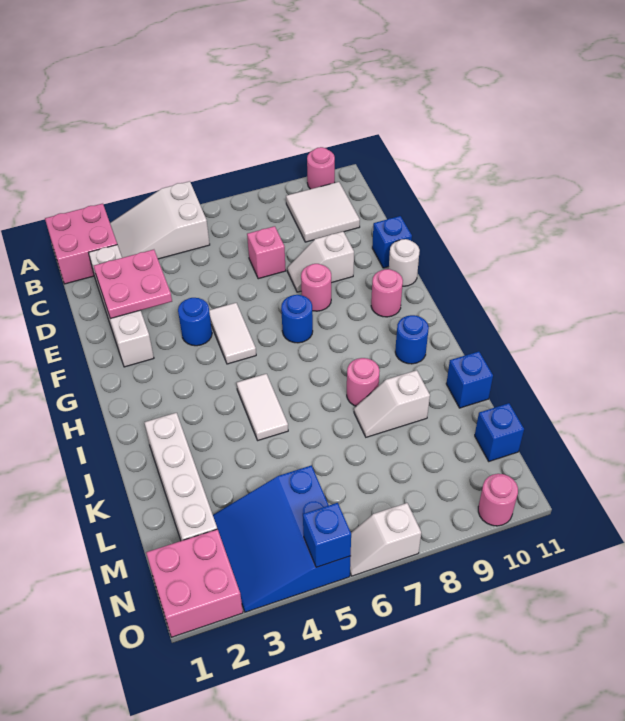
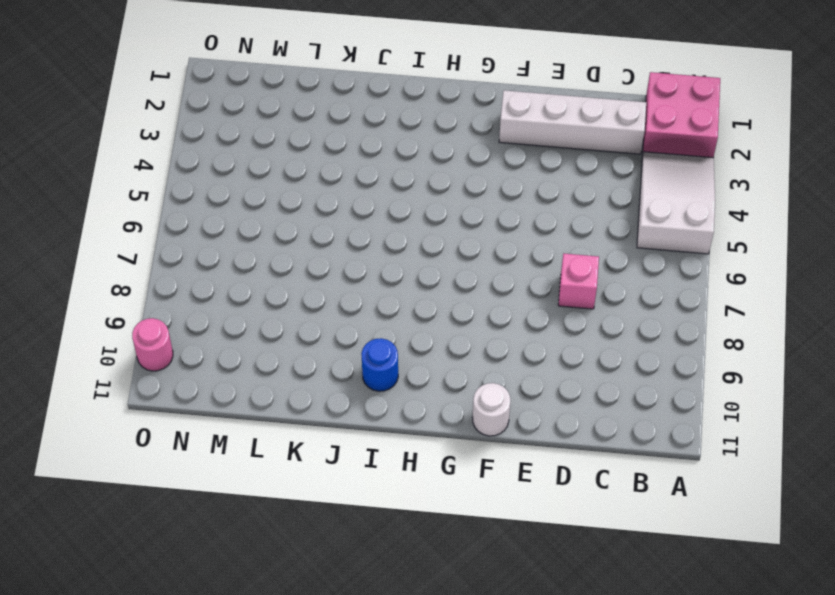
none -> pink 1x1 round brick [307,147,335,189]
none -> white 2x2 tile [286,182,360,242]
none -> white 1x2 slope [287,231,354,292]

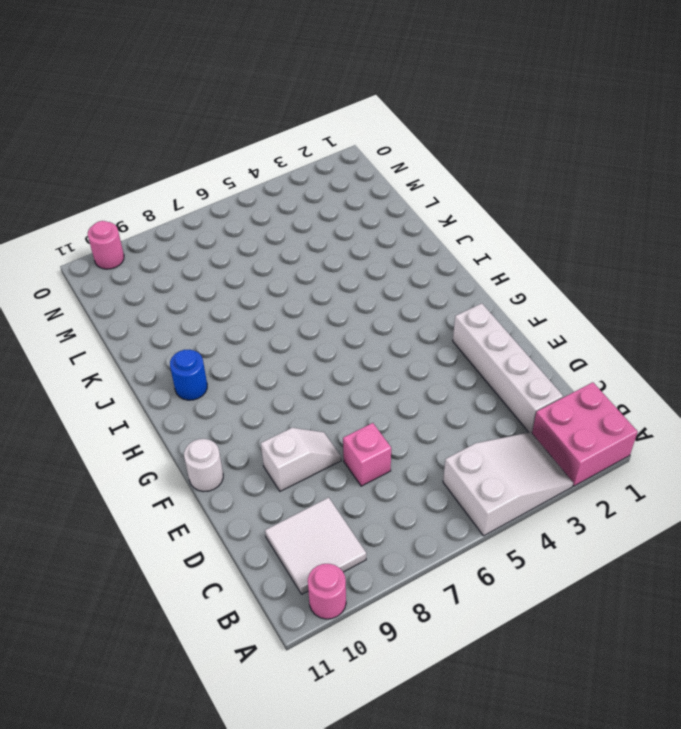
none -> blue 1x1 brick [372,216,412,268]
none -> blue 1x1 round brick [178,298,212,346]
none -> white 1x2 tile [209,303,256,364]

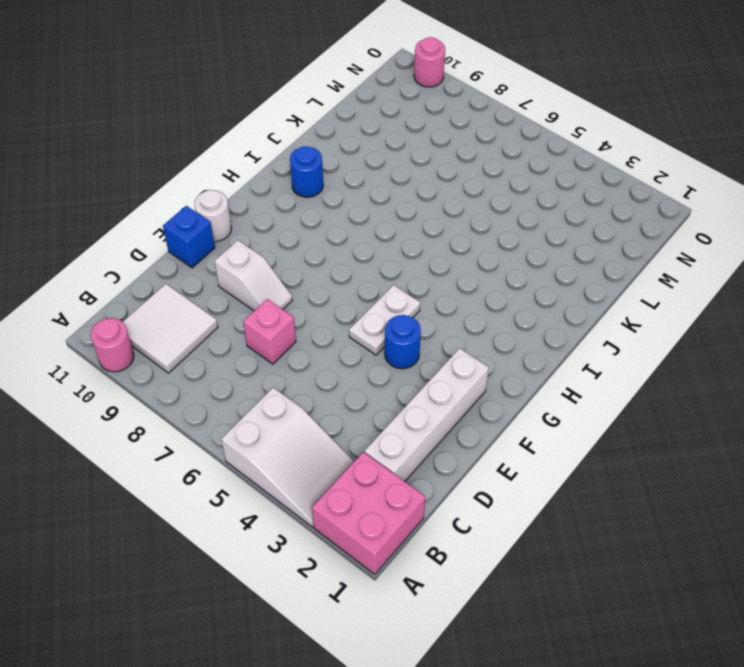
white 1x2 plate [349,285,420,355] -> white 1x2 tile [209,303,256,364]
none -> pink 1x1 round brick [301,264,331,311]
none -> blue 1x1 round brick [281,295,313,343]
none -> pink 1x1 round brick [371,269,403,317]

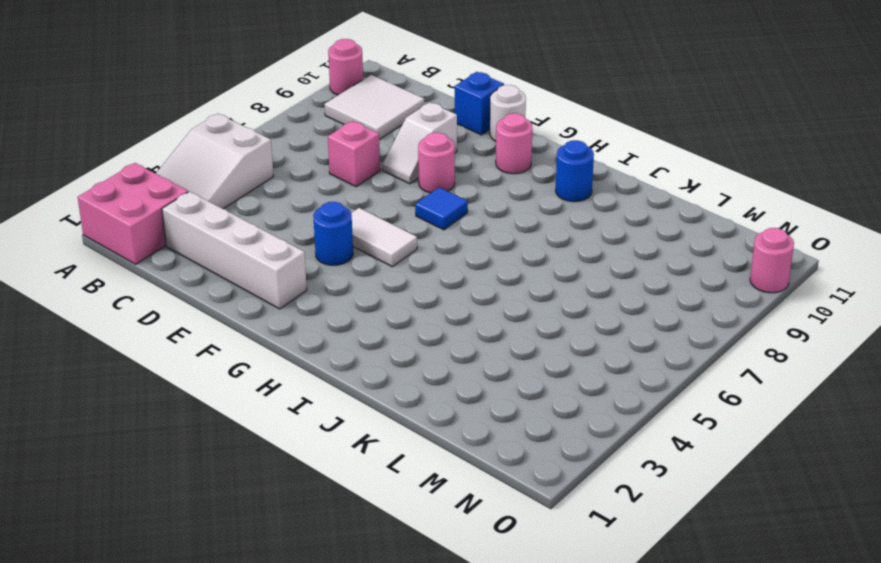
blue 1x1 tile [415,187,468,230] -> blue 1x1 round brick [281,295,313,343]
none -> white 1x2 tile [237,374,288,440]
none -> white 1x4 brick [144,413,217,541]
none -> pink 1x1 round brick [347,358,380,406]

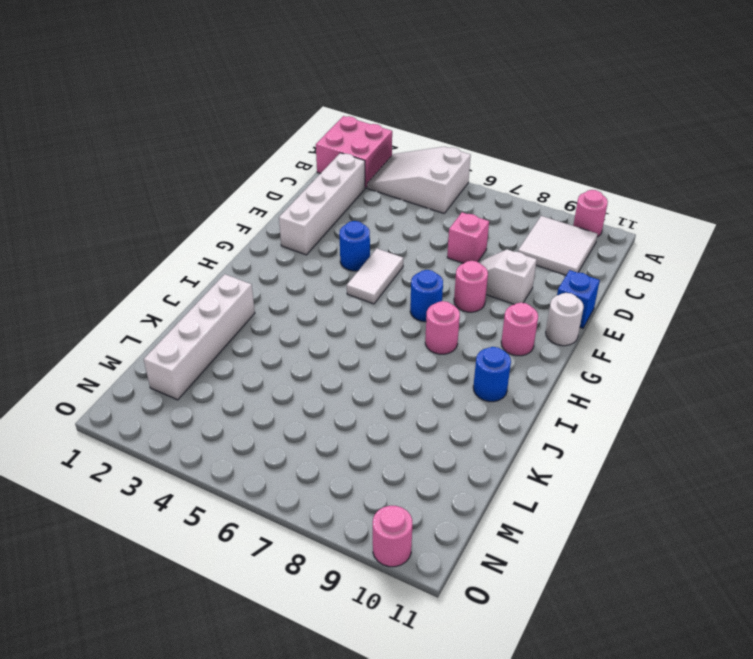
pink 1x1 round brick [425,301,460,354] -> pink 1x1 round brick moved to [347,358,380,406]
none -> white 1x2 tile [237,374,288,440]
none -> white 1x2 slope [354,370,430,437]
none -> blue 1x1 brick [446,351,493,408]

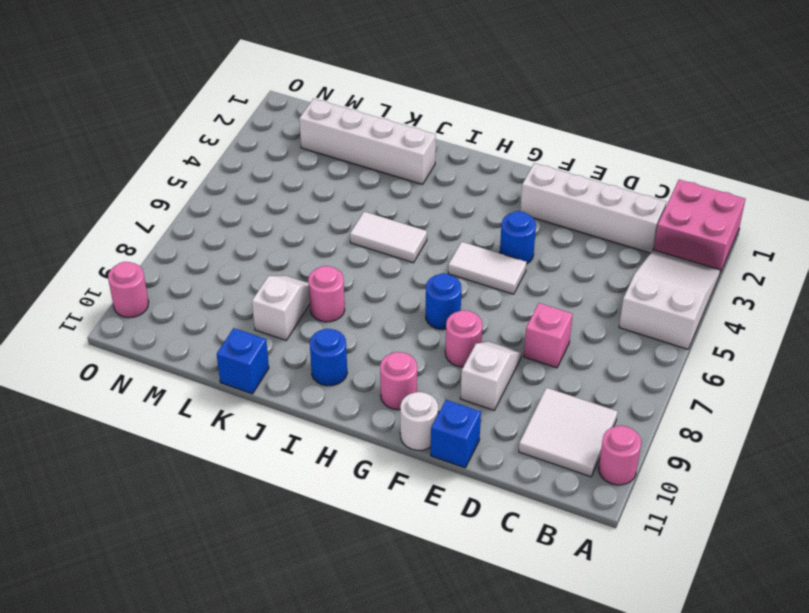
none -> blue 3x3 slope [213,465,351,612]
none -> blue 1x1 brick [475,403,524,461]
none -> pink 2x2 brick [146,529,243,637]

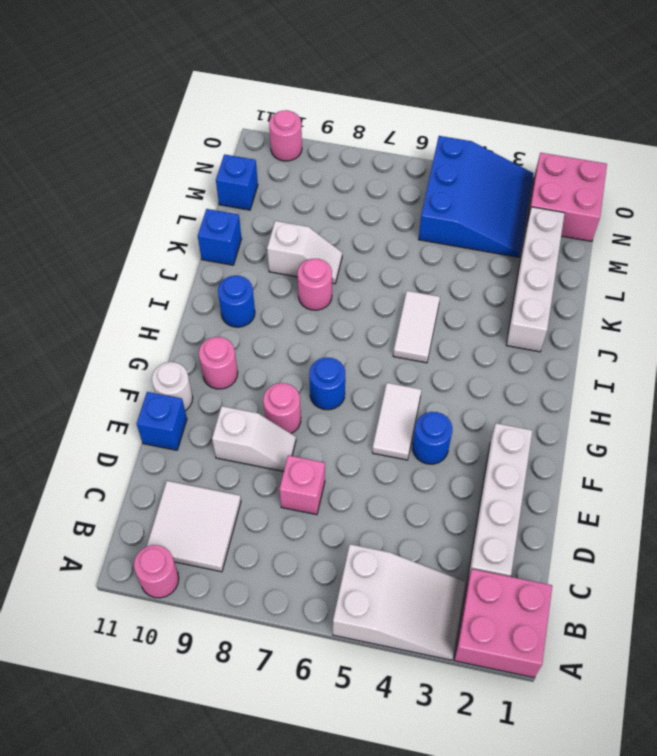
none -> white 1x2 slope [350,503,421,576]
none -> pink 2x2 plate [94,250,172,319]
none -> blue 1x1 brick [303,503,351,567]

